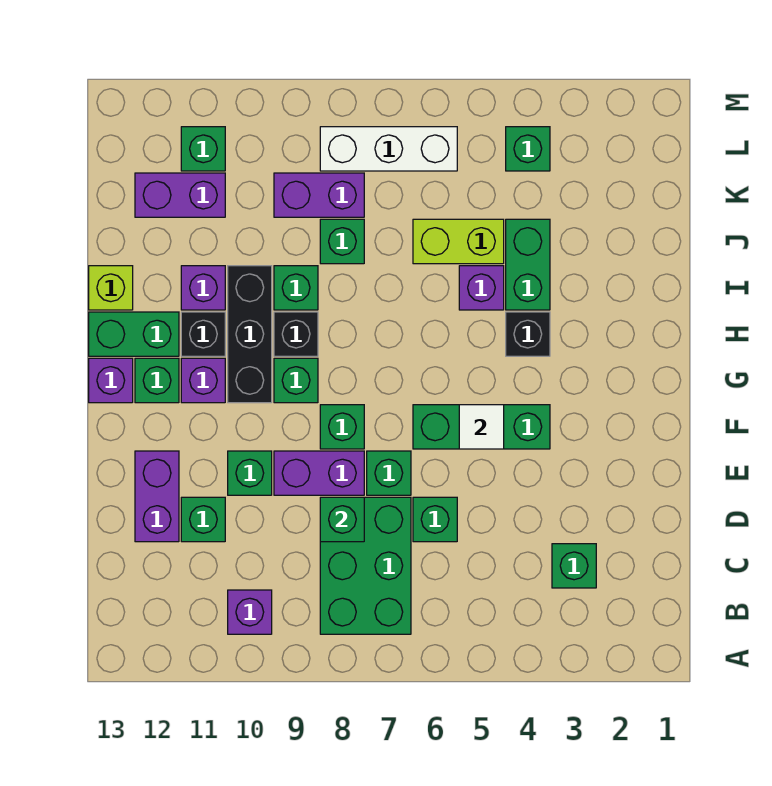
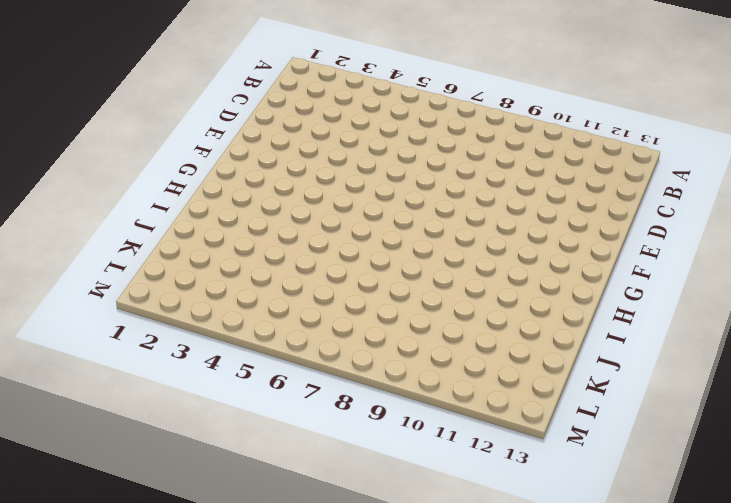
none -> green 2x3 brick [320,497,411,634]
none -> purple 1x1 brick [228,590,272,634]
none -> green 1x1 brick [552,544,596,588]
none -> green 1x1 brick [413,497,457,542]

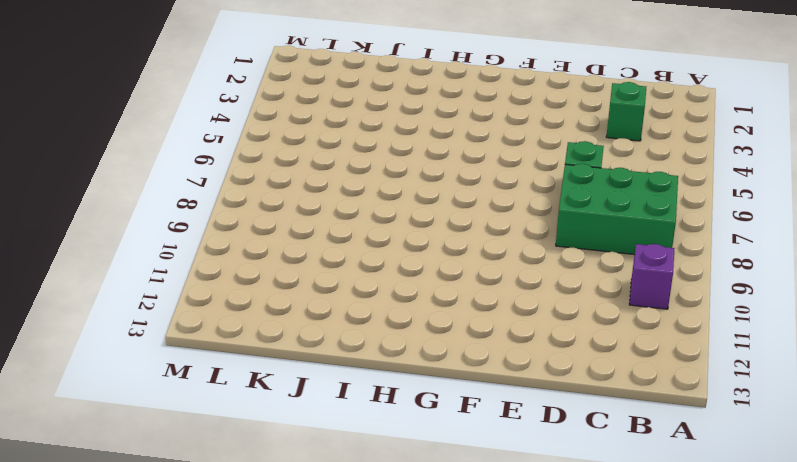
none -> green 1x1 brick [181,497,225,542]
none -> purple 1x2 brick [135,451,179,542]
none -> green 1x1 brick [367,451,411,495]
none -> purple 1x2 brick [274,451,364,495]

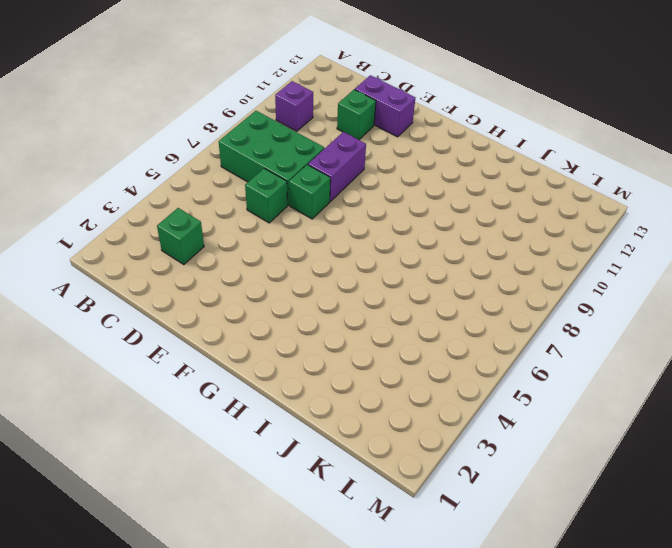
none -> green 1x1 brick [228,451,272,495]
none -> green 1x3 brick [413,405,550,449]
none -> green 1x1 brick [320,405,364,449]
none -> green 1x1 brick [274,358,318,403]

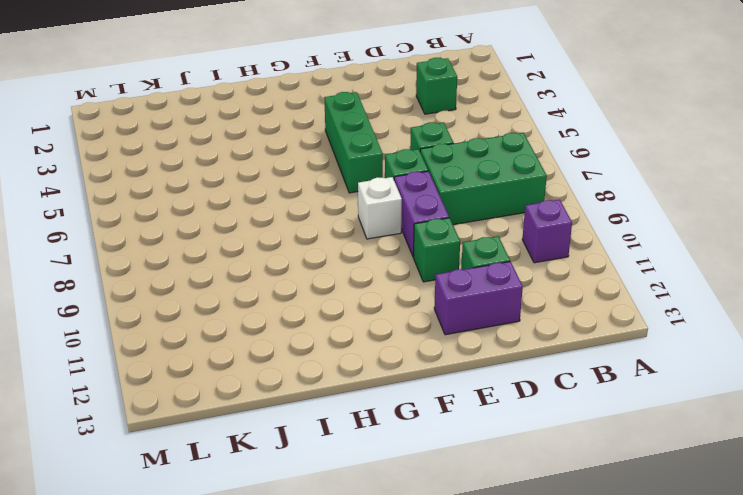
white 1x1 brick [358,177,402,239] -> green 1x1 brick [320,405,364,449]
none -> green 1x1 brick [274,358,318,403]
none -> black 1x3 brick [228,266,272,403]
none -> purple 1x1 brick [181,358,225,403]
none -> green 1x1 brick [135,358,179,403]

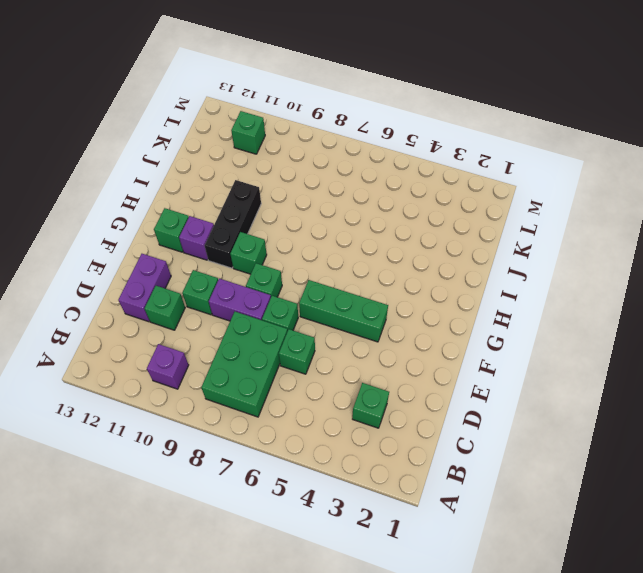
none -> purple 1x1 brick [89,358,133,403]
none -> black 1x1 brick [506,312,550,356]
none -> black 1x1 brick [274,312,318,356]
none -> black 1x1 brick [181,312,225,356]

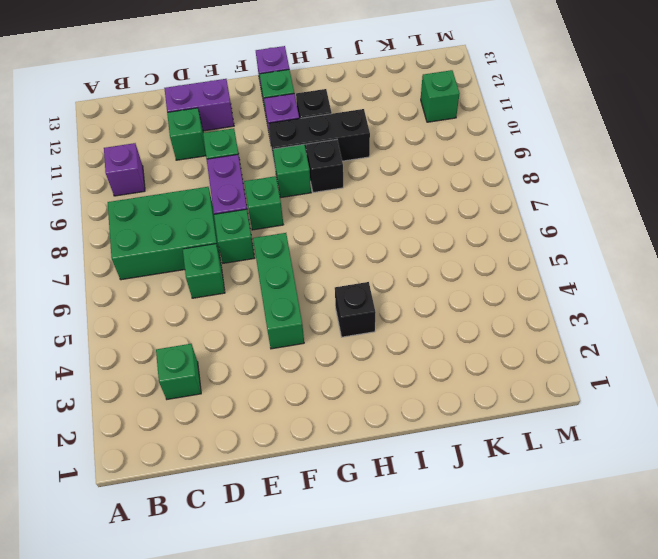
none -> green 1x2 brick [89,312,179,356]
none -> green 1x2 brick [506,219,550,310]
none -> purple 1x1 brick [459,266,504,310]
none -> green 1x1 brick [274,266,318,310]

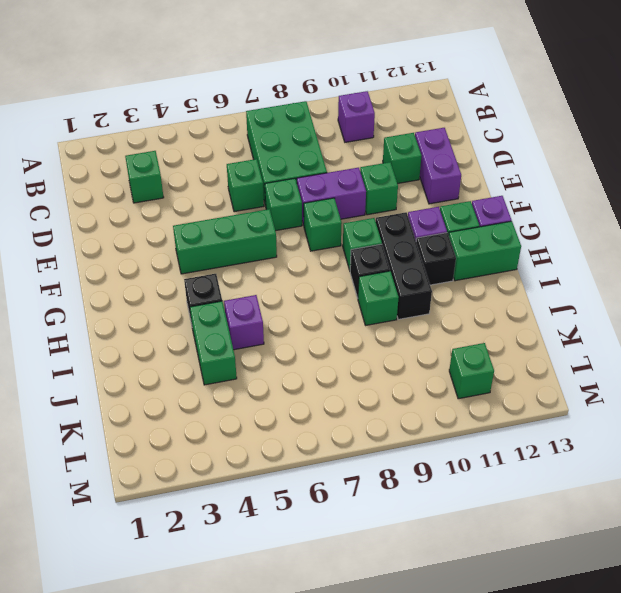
none -> purple 1x1 brick [181,266,225,310]
none -> lime 1x1 brick [89,266,133,310]
none -> lime 1x2 brick [413,219,504,264]
none -> green 1x1 brick [320,219,364,264]

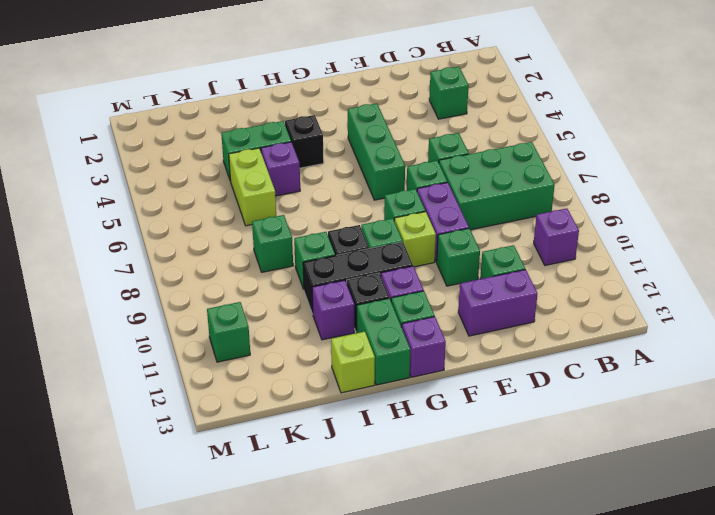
lime 1x1 brick [394,212,436,267] -> none
none -> purple 1x2 brick [274,173,364,217]
none -> purple 1x2 brick [135,173,225,217]
none -> green 1x1 brick [506,127,550,171]
none -> white 1x3 brick [320,127,457,171]

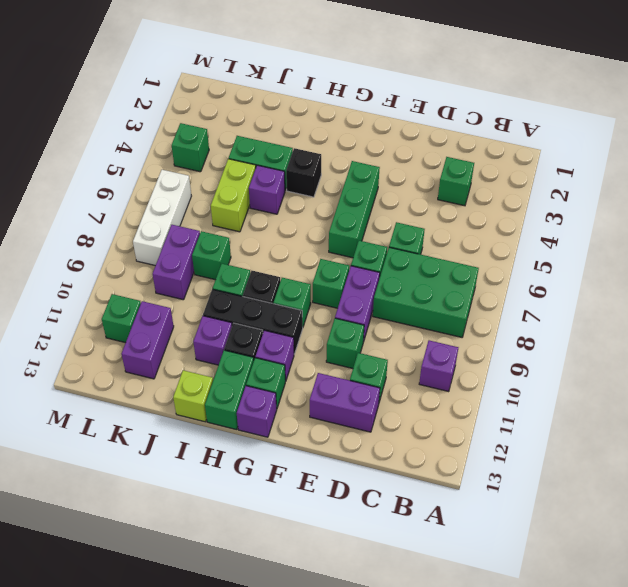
none -> green 1x1 brick [320,497,364,542]
none -> white 1x1 tile [459,405,504,449]

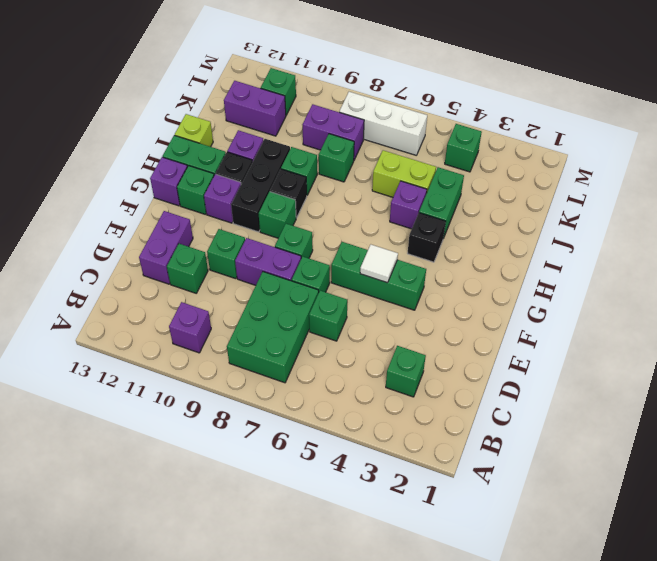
none -> green 1x1 brick [320,497,364,542]

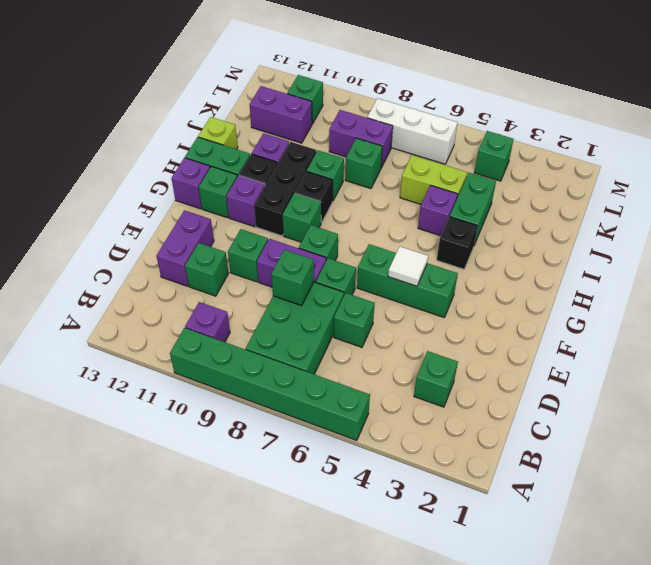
green 1x6 brick [170,328,370,440] -> none

